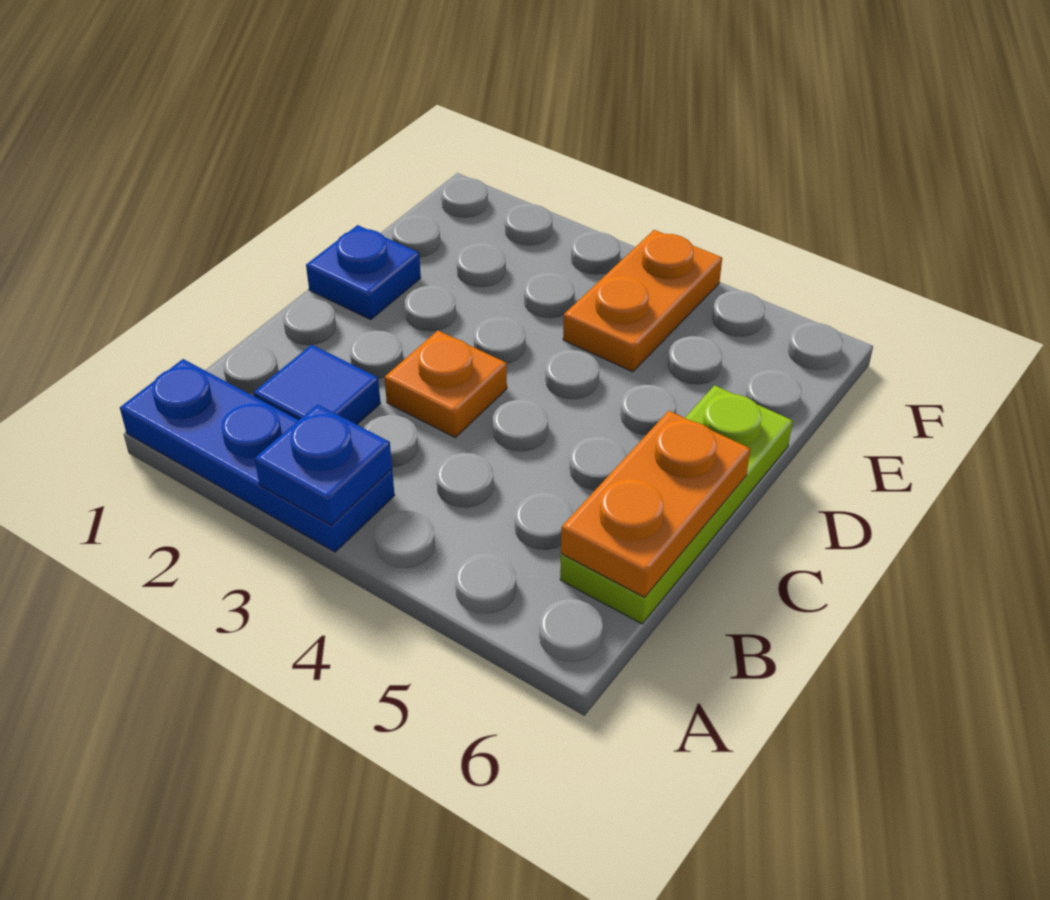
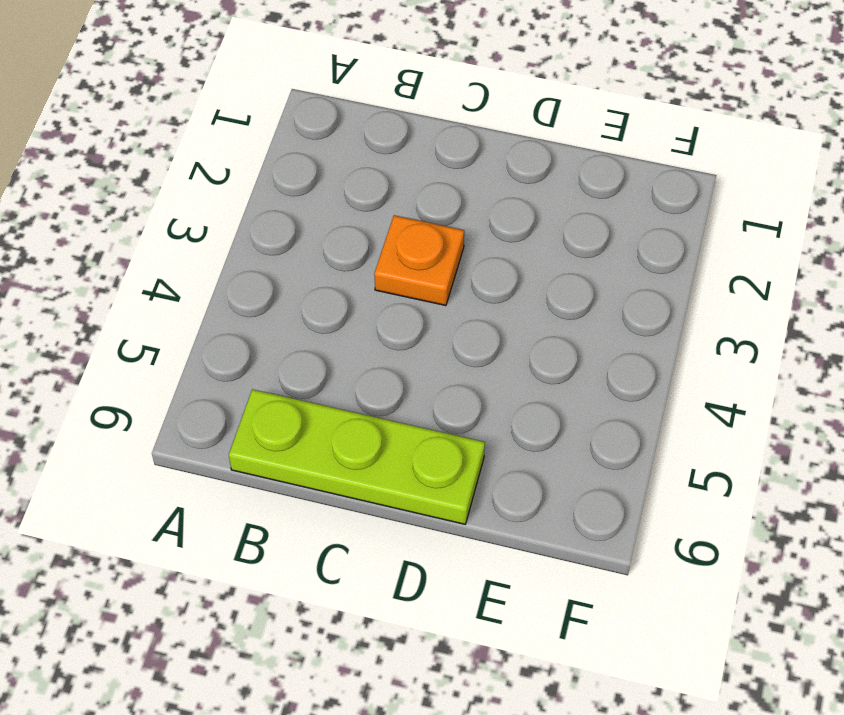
none -> blue 1x3 plate [120,359,395,552]
none -> blue 1x1 tile [253,345,381,424]

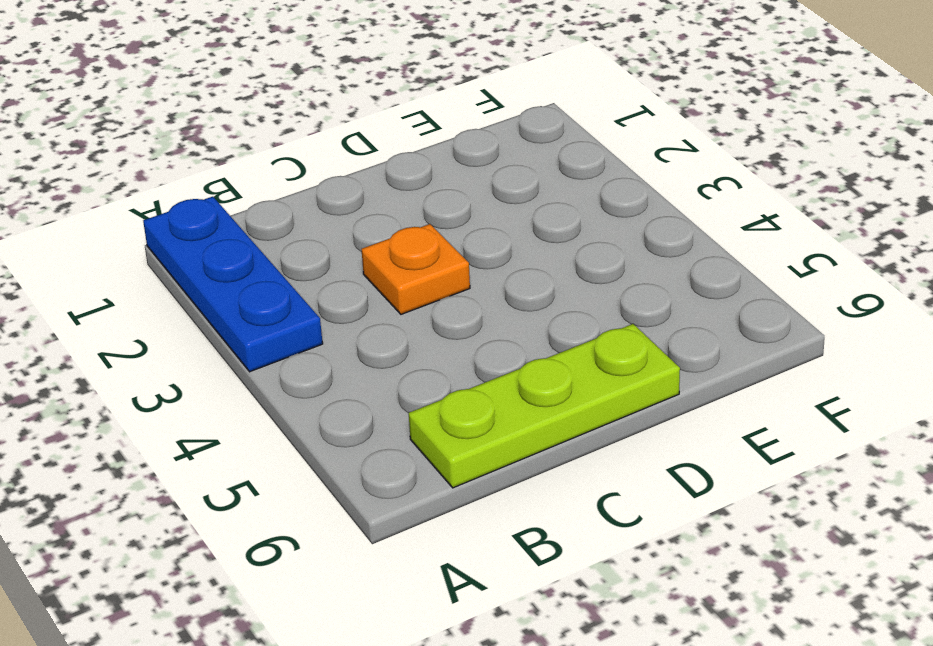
none -> blue 1x1 tile [253,345,381,424]
none -> blue 1x1 plate [306,225,421,320]

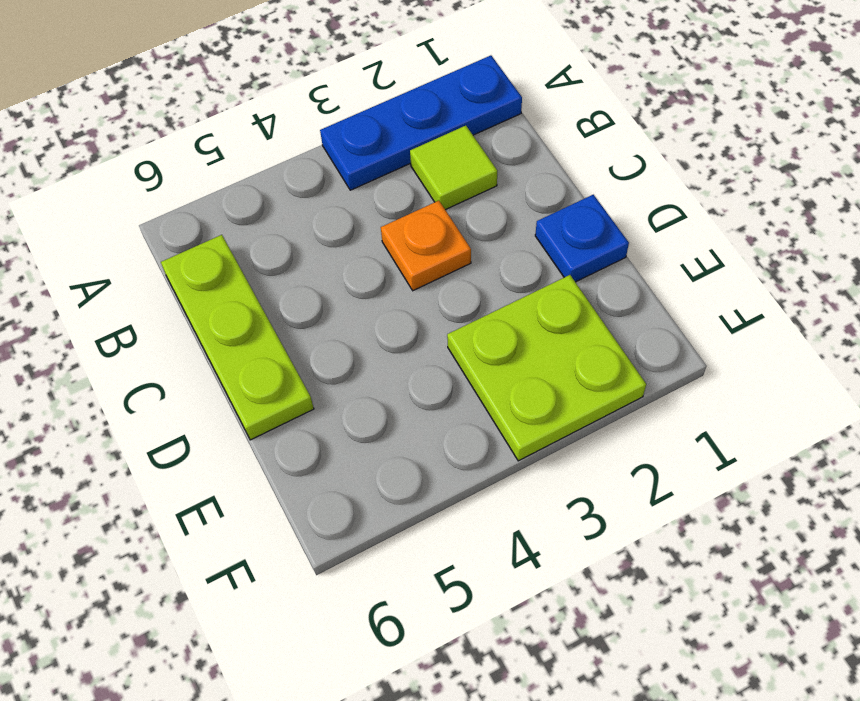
lime 1x1 tile [410,126,497,210] -> blue 1x1 tile [253,345,381,424]
lime 2x2 plate [447,275,646,461] -> none
none -> orange 1x2 plate [563,230,722,372]
none -> blue 1x1 plate [255,404,392,525]

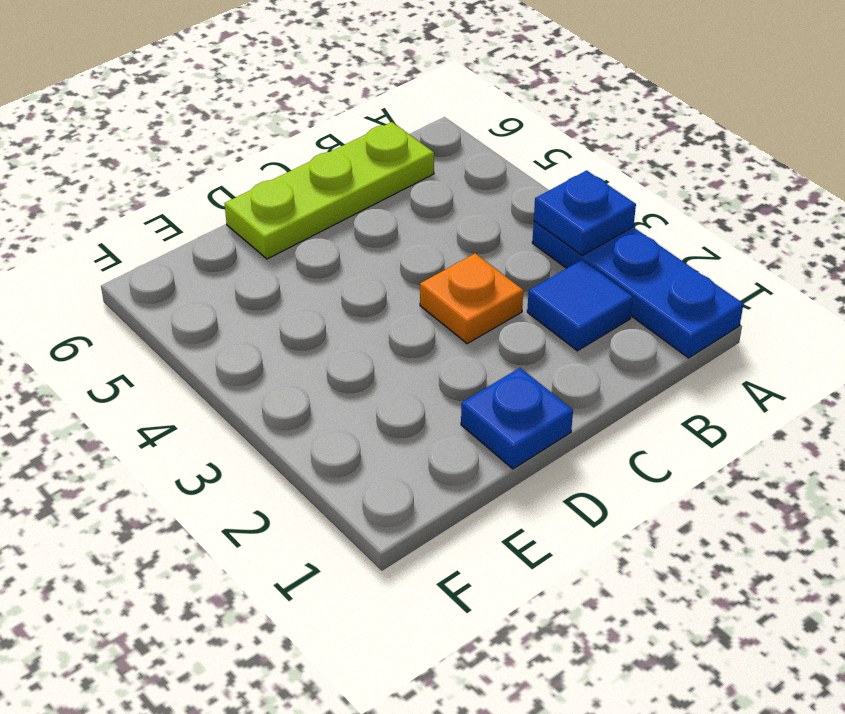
none -> orange 1x2 plate [563,230,722,372]
none -> orange 1x2 plate [561,411,750,597]

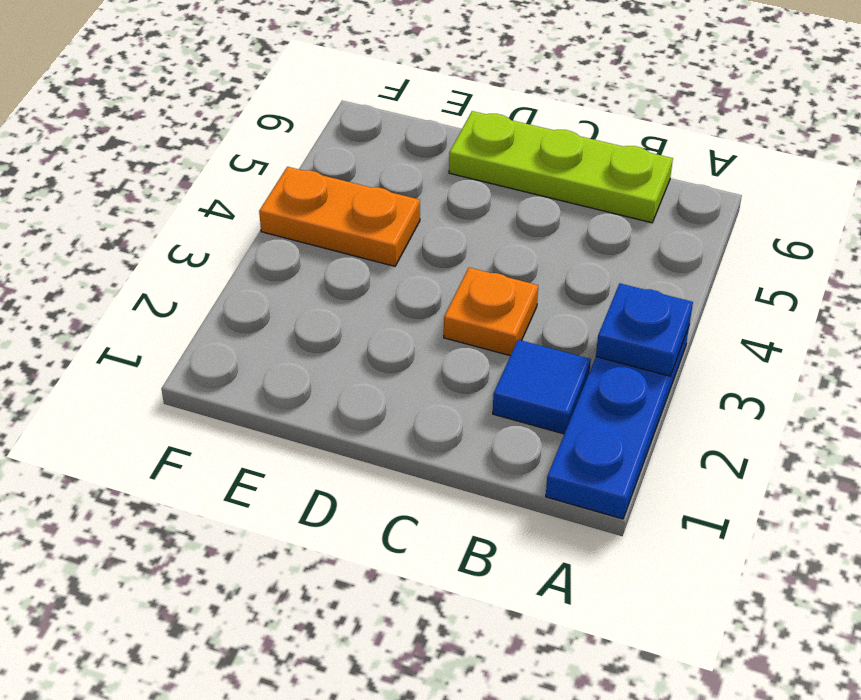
none -> blue 1x1 plate [306,225,421,320]
none -> orange 1x2 plate [561,411,750,597]

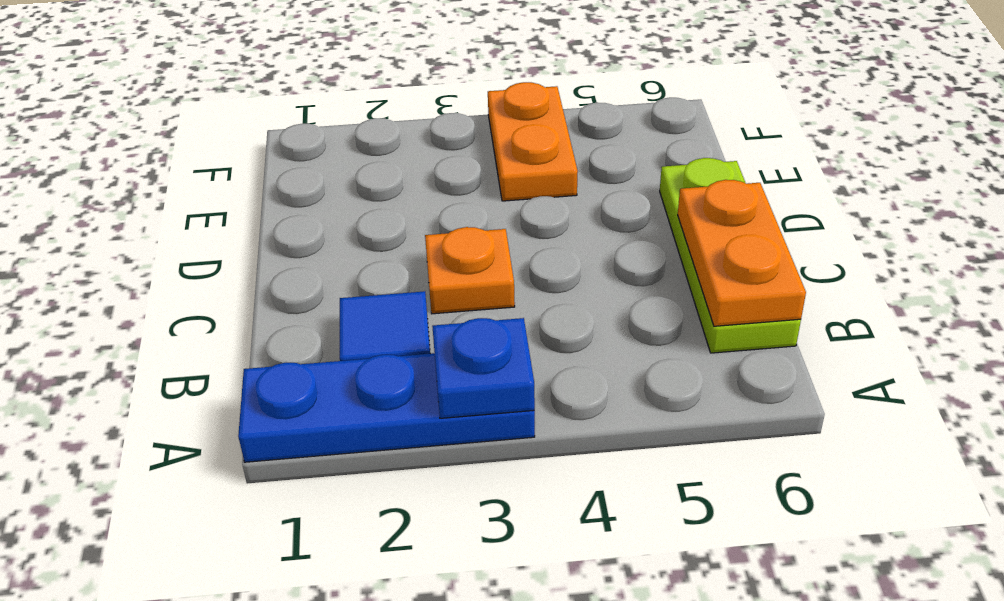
none -> blue 1x1 plate [306,225,421,320]

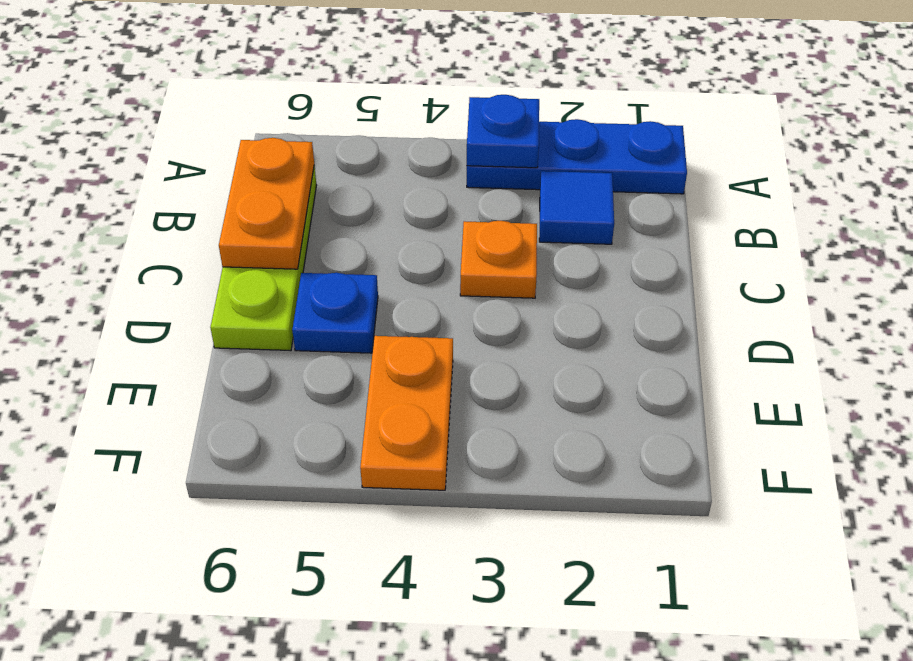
blue 1x1 plate [292,273,378,353] -> blue 1x1 plate moved to [306,225,421,320]

